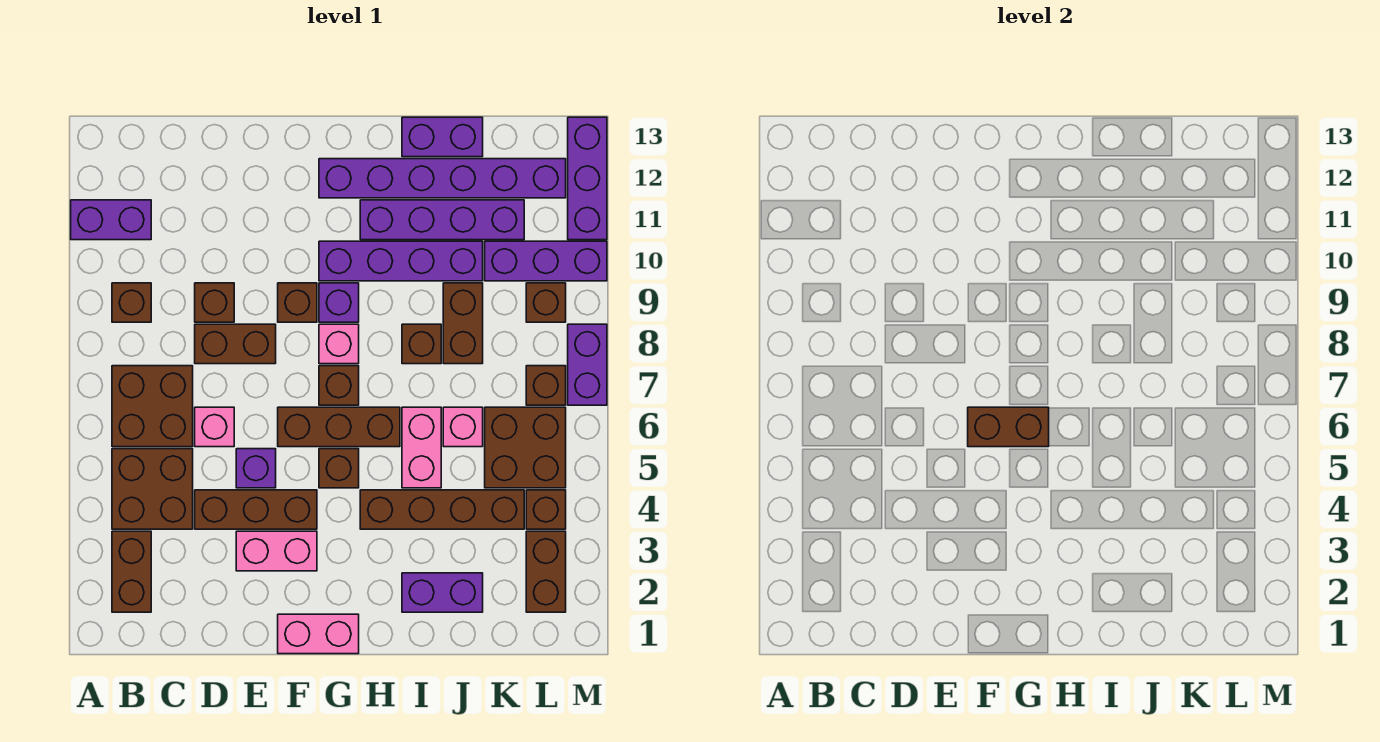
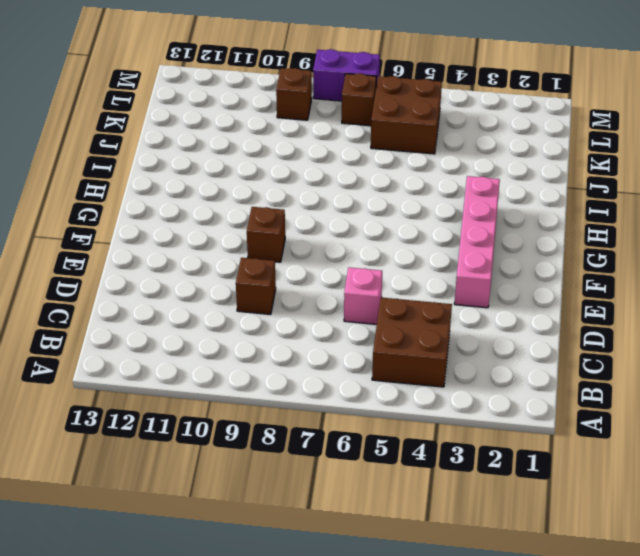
pink 1x4 brick [454,176,500,308] -> pink 1x2 brick [236,531,317,571]
none -> purple 1x2 brick [71,200,151,240]
none -> brown 1x2 brick [112,531,151,612]
none -> brown 2x2 brick [112,366,193,447]
none -> brown 1x1 brick [112,283,151,322]

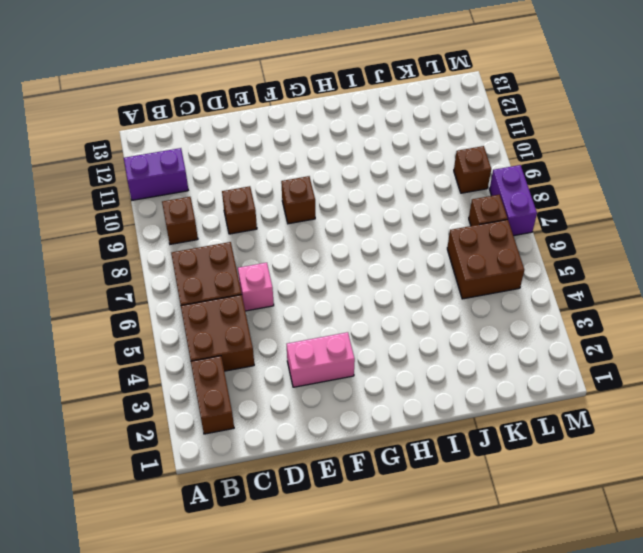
none -> brown 1x3 brick [195,490,317,529]
none -> brown 1x2 brick [195,324,276,364]
none -> purple 1x1 brick [236,449,276,488]
none -> pink 1x2 brick [278,614,359,654]

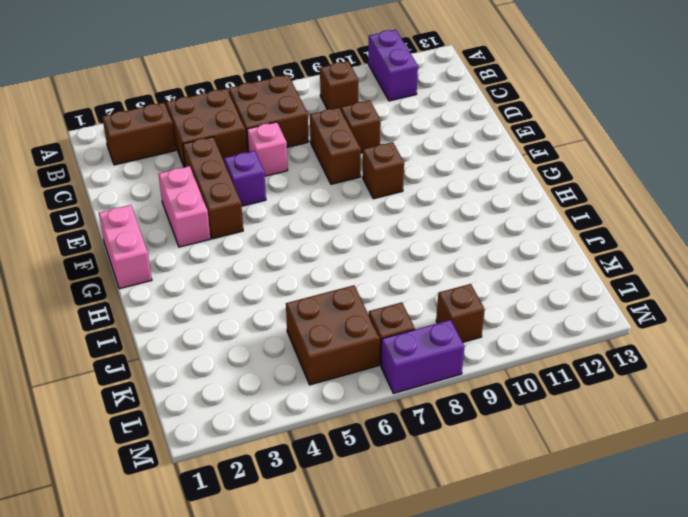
none -> brown 1x3 brick [278,407,400,447]
none -> brown 1x1 brick [319,449,359,488]
none -> brown 1x1 brick [319,366,359,405]
none -> pink 1x1 brick [319,324,359,364]

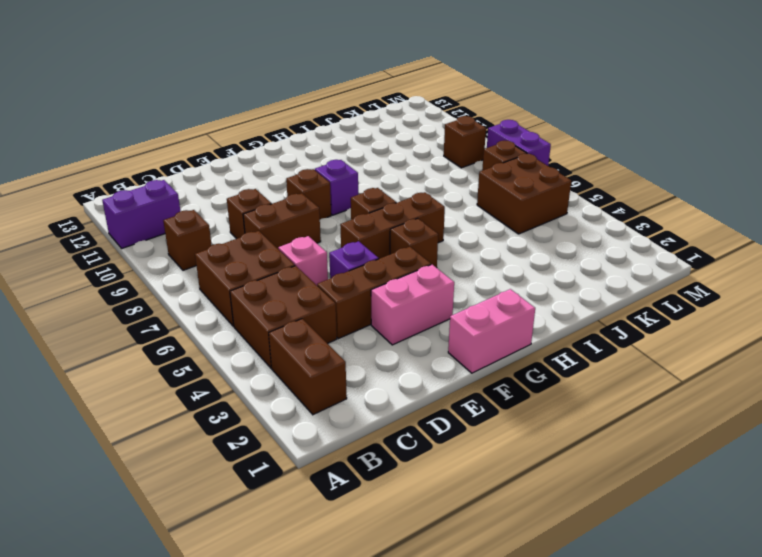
none -> pink 1x1 brick [319,324,359,364]
none -> purple 1x4 brick [319,241,483,281]
none -> purple 1x6 brick [319,159,566,198]
none -> brown 1x4 brick [360,490,524,529]

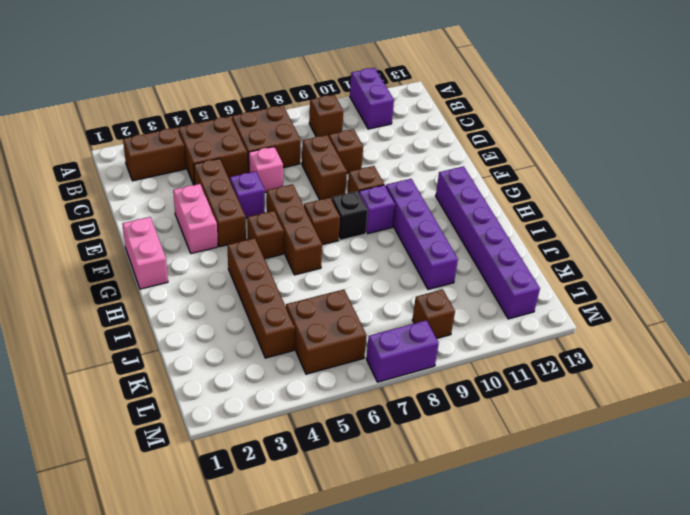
black 1x1 brick [332,191,368,240] -> pink 1x1 brick [319,324,359,364]
none -> purple 1x4 brick [360,200,524,240]
none -> purple 1x2 brick [402,573,483,612]
none -> pink 1x2 brick [402,407,441,488]
none -> brown 1x1 brick [402,324,441,364]

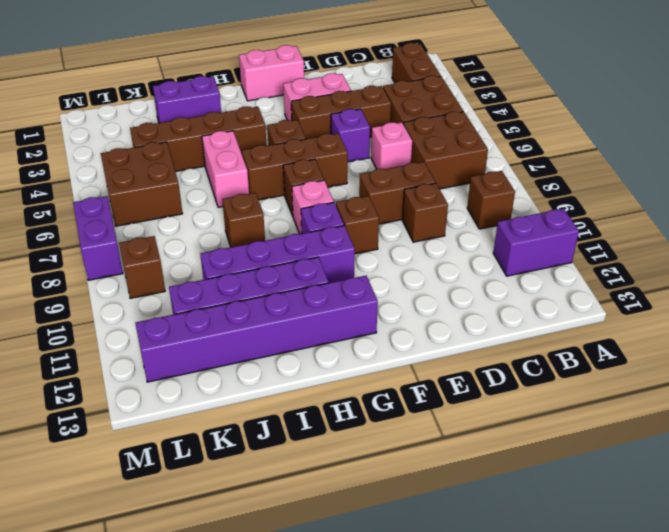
none -> purple 1x2 brick [402,117,483,157]
none -> pink 1x1 brick [443,407,483,447]
none -> brown 1x2 brick [443,283,483,364]
none -> purple 1x3 brick [485,241,607,281]

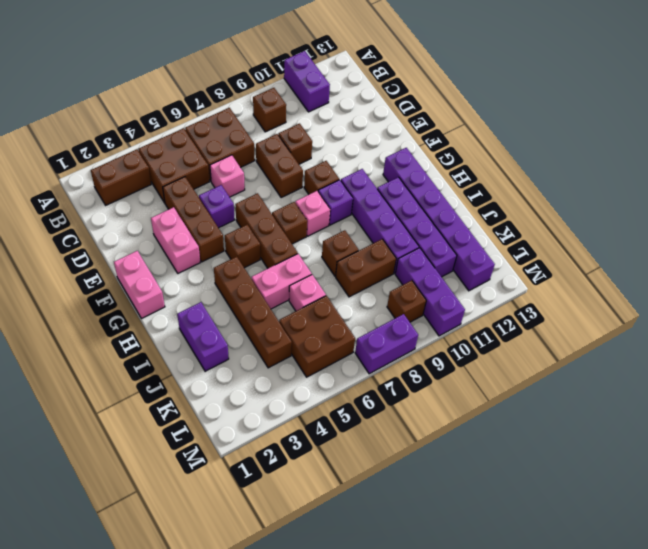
none -> purple 1x2 brick [402,117,483,157]
none -> brown 1x2 brick [526,531,566,612]
none -> brown 1x1 brick [526,490,566,529]
none -> brown 1x1 brick [526,366,566,405]

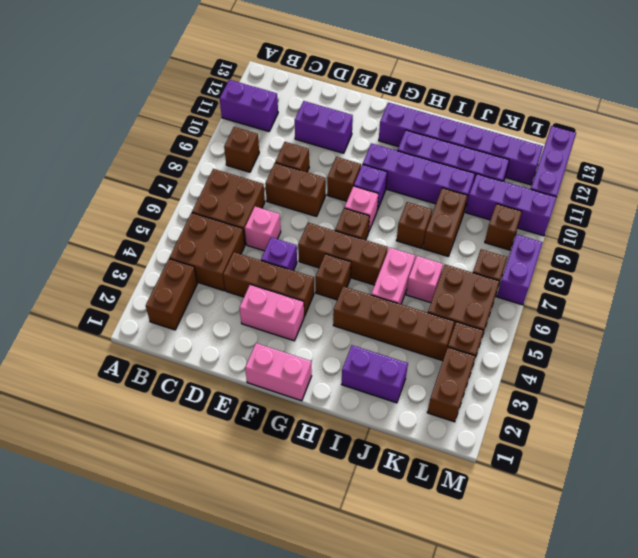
purple 1x2 brick [295,101,353,153] -> purple 1x2 brick moved to [402,117,483,157]
none -> brown 1x2 brick [968,407,1049,447]

